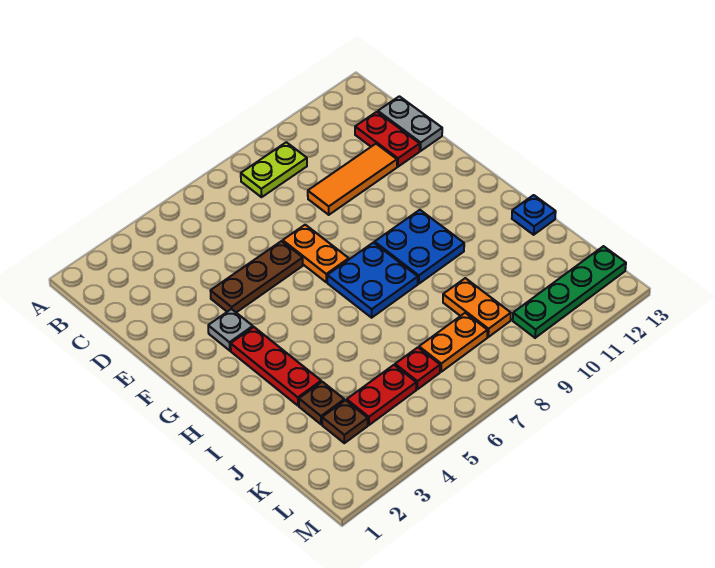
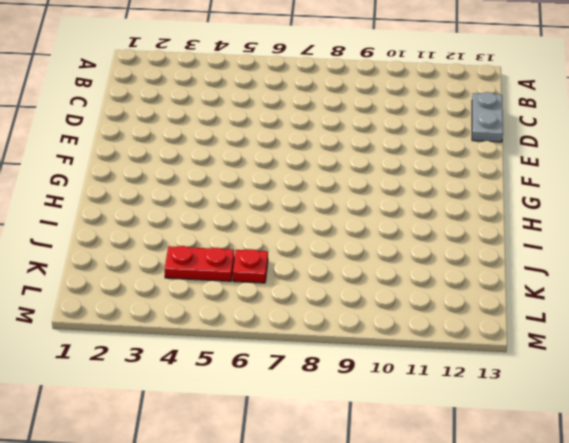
none -> lime 1x2 plate [241,142,307,197]
none -> red 1x2 plate [355,112,420,167]
none -> orange 1x3 tile [308,144,397,215]

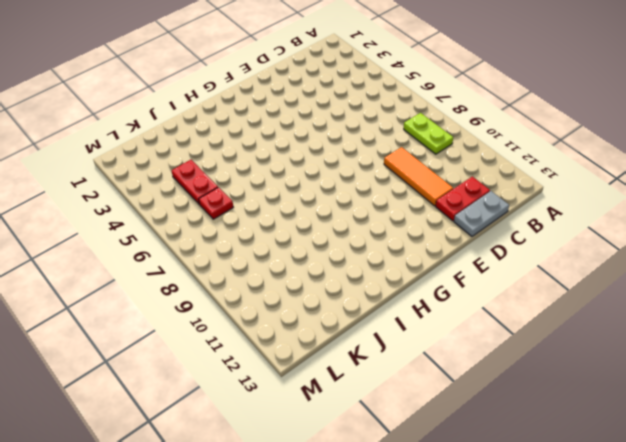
none -> brown 1x3 plate [211,241,303,312]
none -> orange 1x2 plate [283,225,349,282]
none -> grey 1x1 plate [208,309,253,351]

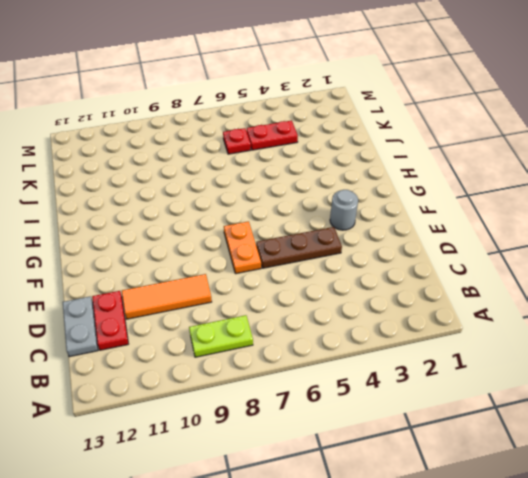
grey 1x1 round brick [330,190,358,230] -> grey 1x1 plate [208,309,253,351]
none -> red 1x3 plate [231,327,321,406]
none -> blue 2x2 plate [327,243,418,318]
none -> blue 2x2 plate [375,210,464,284]

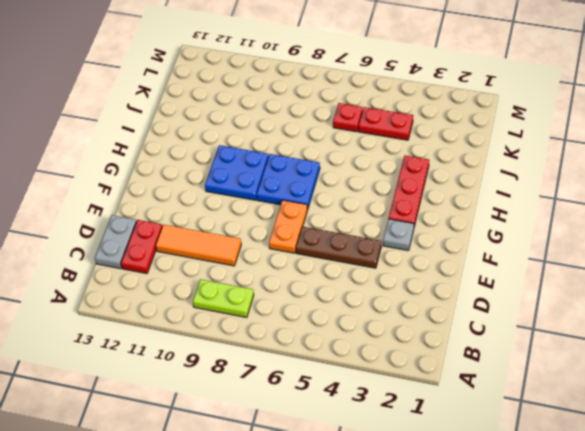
none -> blue 1x1 plate [512,195,556,235]
none -> brown 1x1 plate [299,382,344,424]
none -> orange 1x2 plate [443,278,511,337]

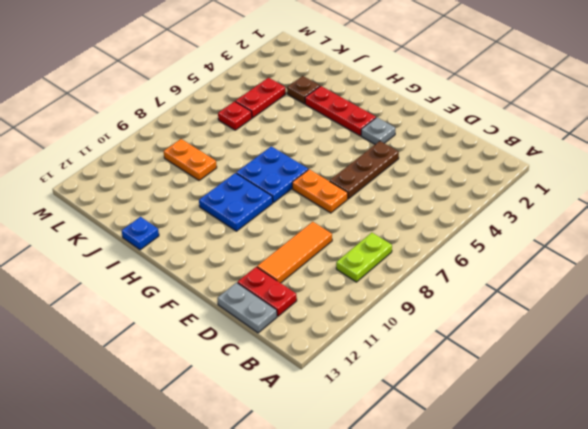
none -> brown 1x1 plate [322,400,368,443]
none -> orange 1x2 plate [419,313,487,372]
none -> green 1x4 plate [513,246,626,338]

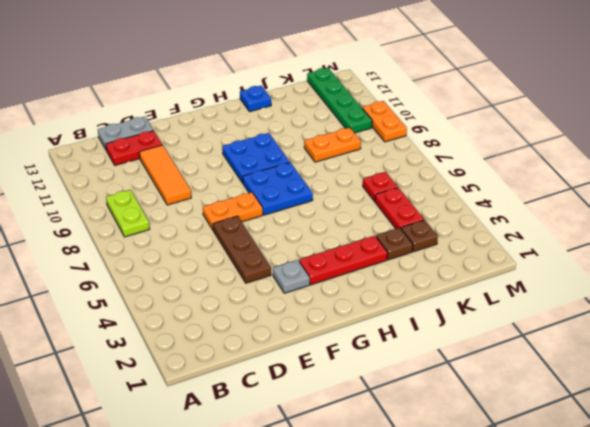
orange 1x2 plate [362,101,407,142] -> orange 1x2 plate moved to [419,313,487,372]

